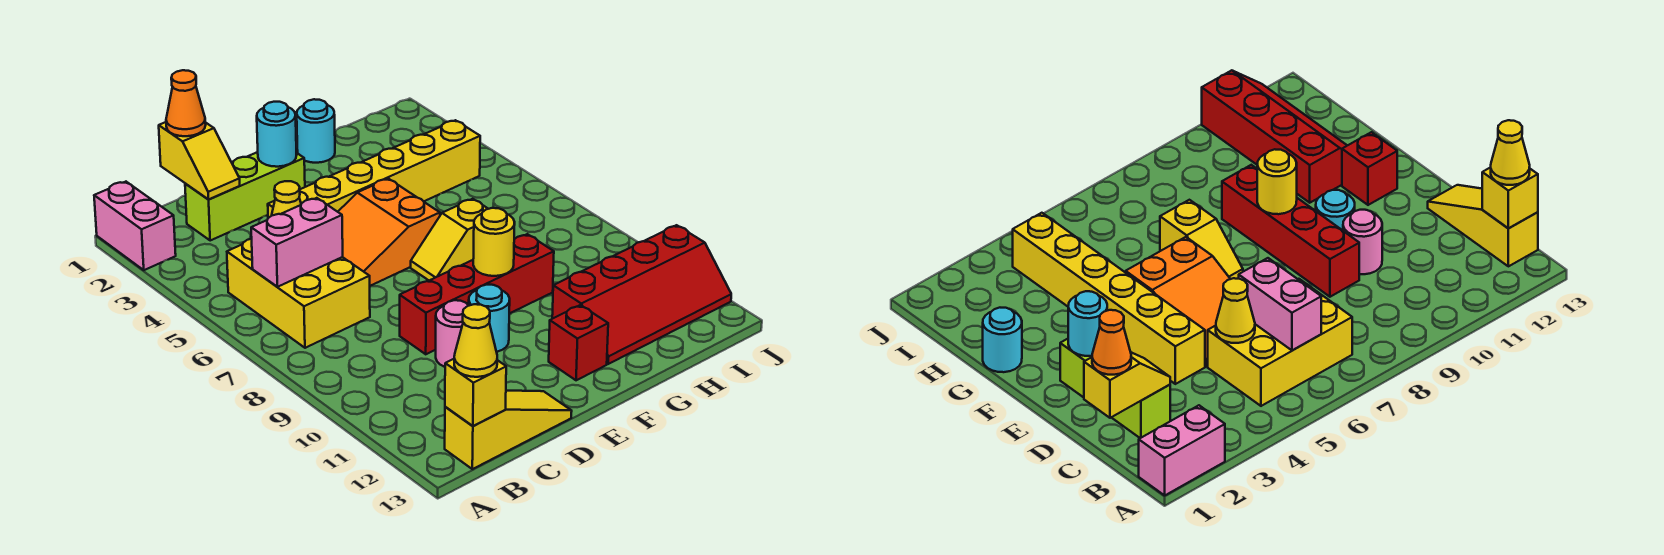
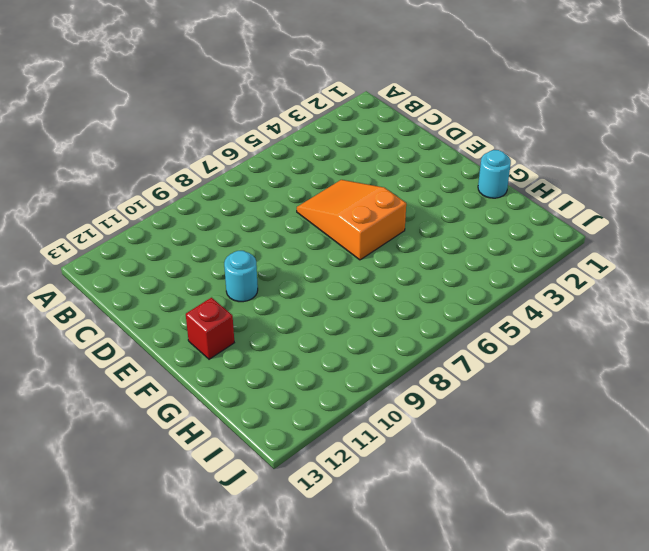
none -> pink 1x2 brick [94,182,176,270]
none -> yellow 2x3 brick [227,239,370,348]
none -> yellow 1x3 slope [445,391,572,469]

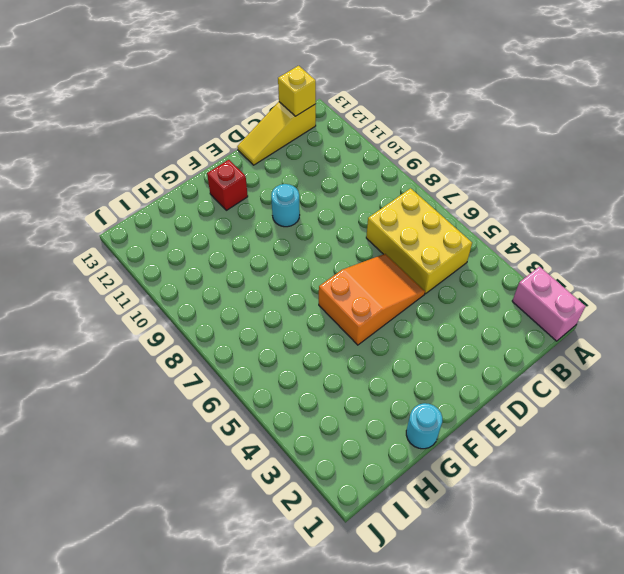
none -> lime 1x3 brick [185,152,305,240]
none -> yellow 1x6 brick [268,120,480,218]
none -> red 1x4 brick [400,234,554,354]

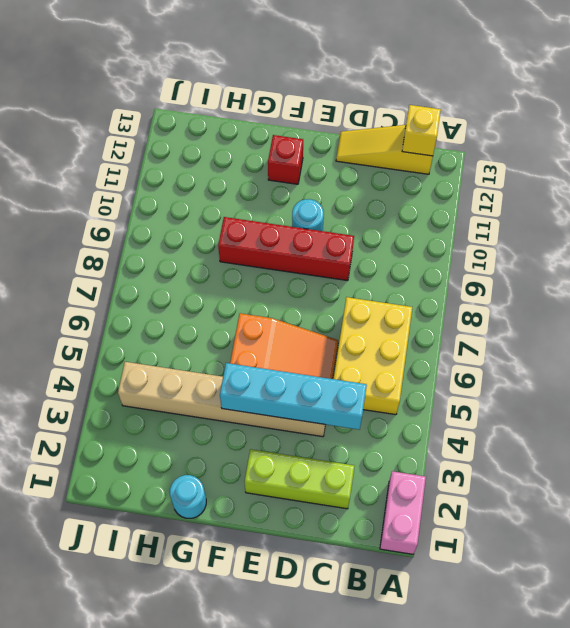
cyan 1x4 brick [220,363,367,430] -> none
tan 1x6 brick [118,362,326,437] -> yellow 1x6 brick [268,120,480,218]
none -> pink 1x1 round brick [436,300,469,367]
none -> yellow 1x2 slope [411,199,488,280]
none -> red 2x4 slope [552,225,731,364]

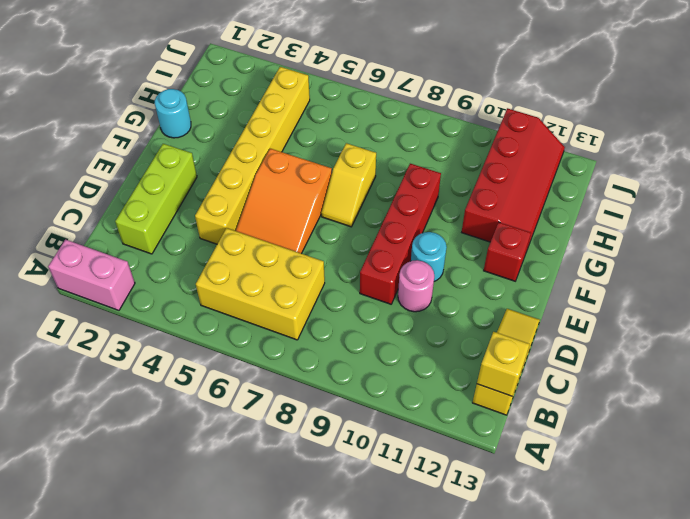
none -> pink 1x2 brick [251,198,343,287]
none -> yellow 1x2 slope [159,122,240,199]
none -> yellow 1x1 cone [272,181,301,215]

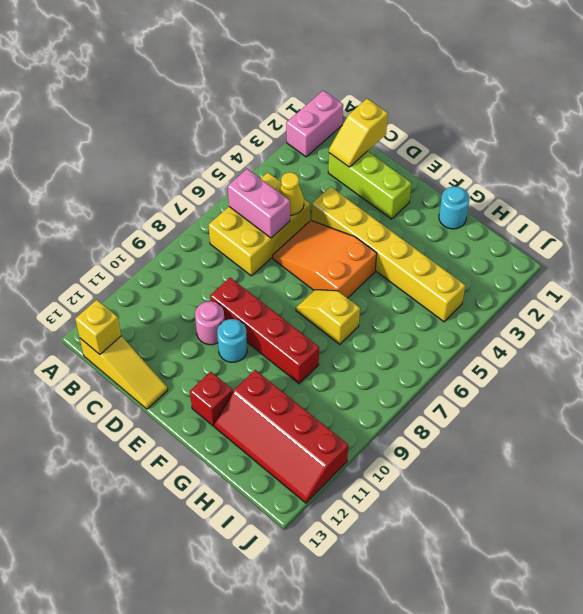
none -> cyan 1x1 round brick [257,102,296,167]
none -> yellow 1x1 round brick [473,208,515,276]
none -> yellow 1x1 cone [454,304,497,377]

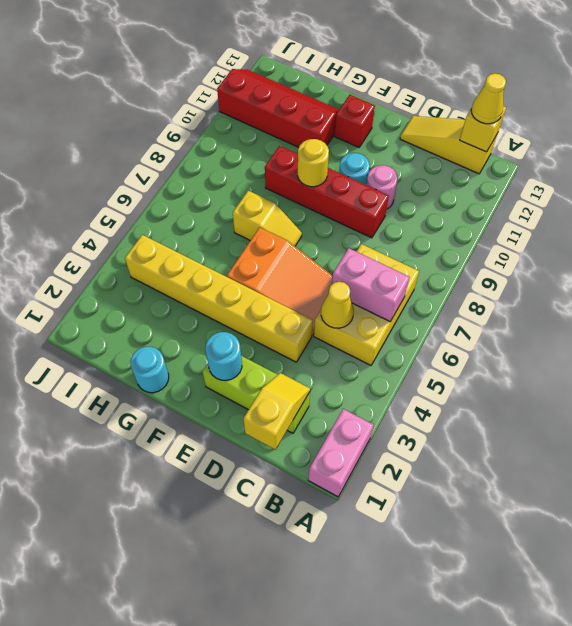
none -> orange 1x1 cone [166,70,206,136]

